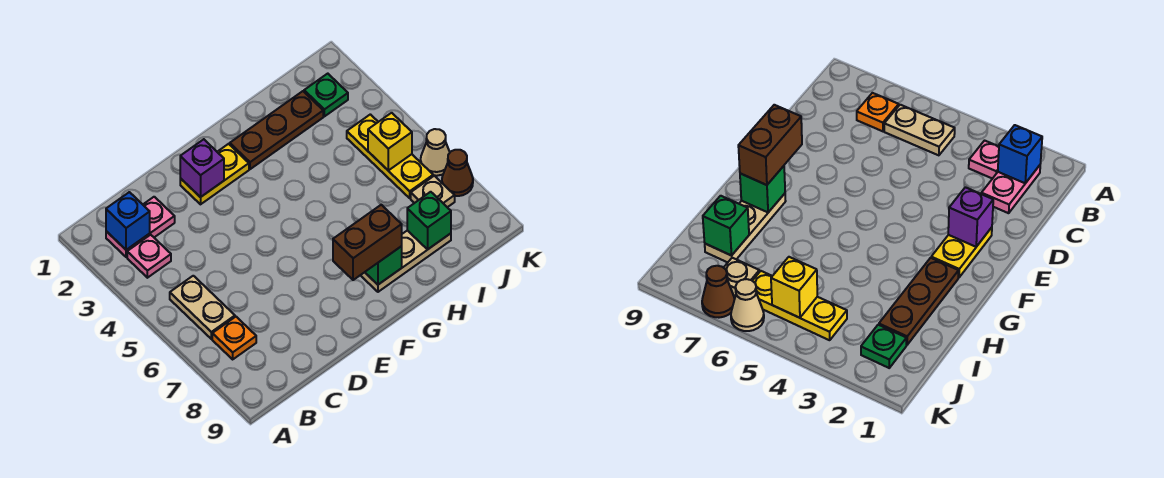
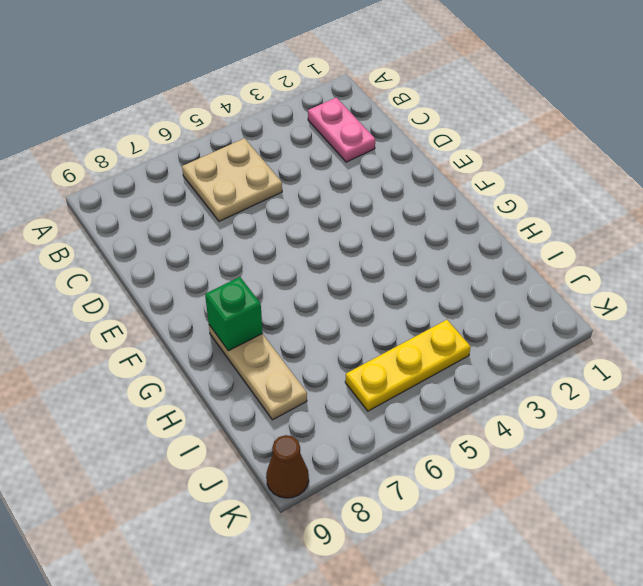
tan 2x2 plate [182,138,282,221] -> tan 1x2 plate [170,276,235,339]
brown 1x1 cone [266,435,309,498] -> brown 1x1 cone moved to [442,150,473,196]
none -> pink 1x1 plate [127,235,171,278]
none -> orange 1x1 plate [212,317,256,359]
none -> yellow 1x2 plate [180,144,249,204]

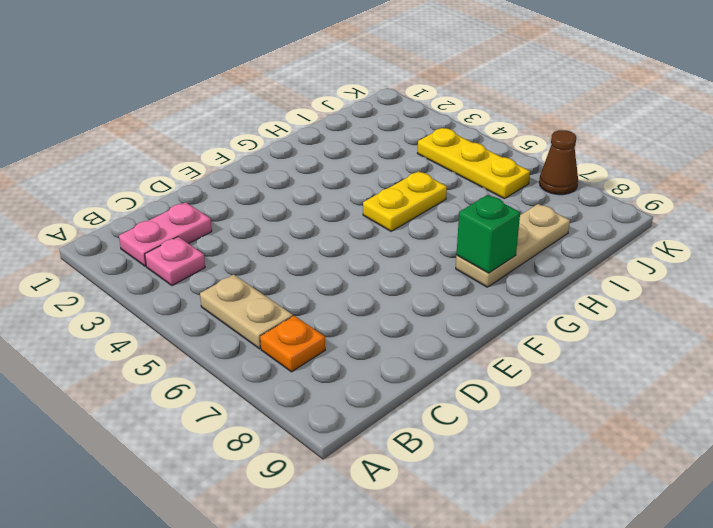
yellow 1x2 plate [363,171,447,231] -> yellow 1x2 plate moved to [180,144,249,204]
none -> brown 1x3 plate [230,91,323,169]
none -> green 1x1 plate [304,74,348,116]
none -> tan 1x1 plate [411,176,455,207]

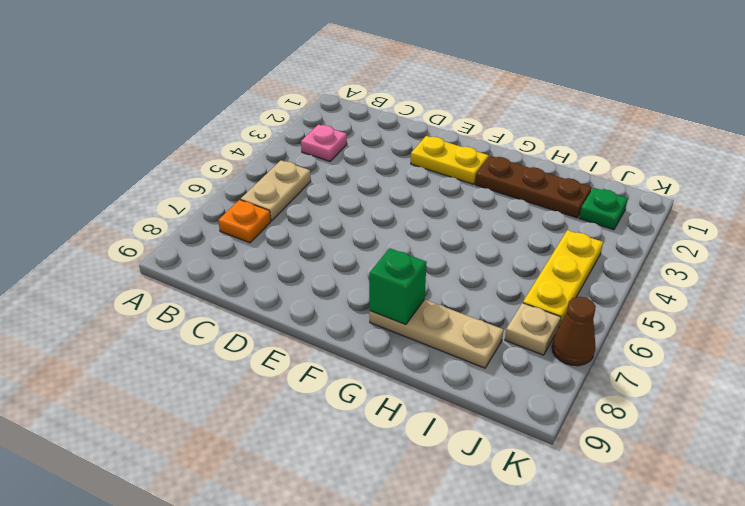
none -> pink 1x2 plate [106,197,175,257]
none -> tan 1x1 cone [421,129,450,176]
none -> blue 1x1 brick [106,192,150,250]

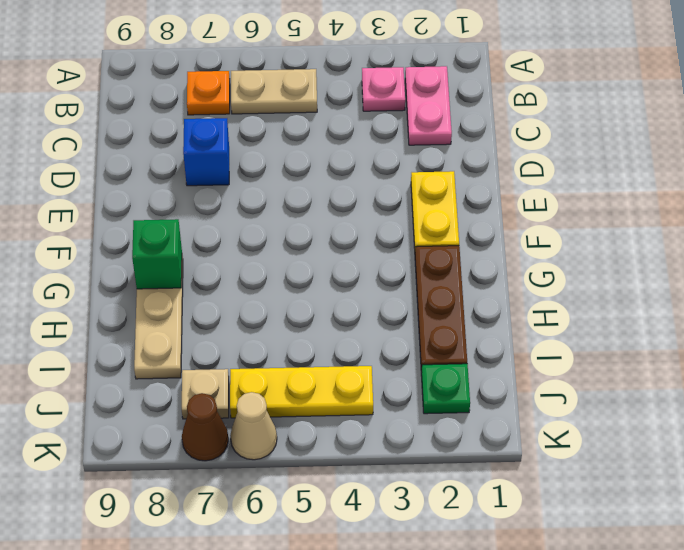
blue 1x1 brick [183,118,229,186] -> blue 1x1 brick moved to [106,192,150,250]
none -> purple 1x1 brick [180,139,224,197]
none -> green 1x1 brick [407,192,451,249]
none -> yellow 1x1 brick [368,113,412,171]

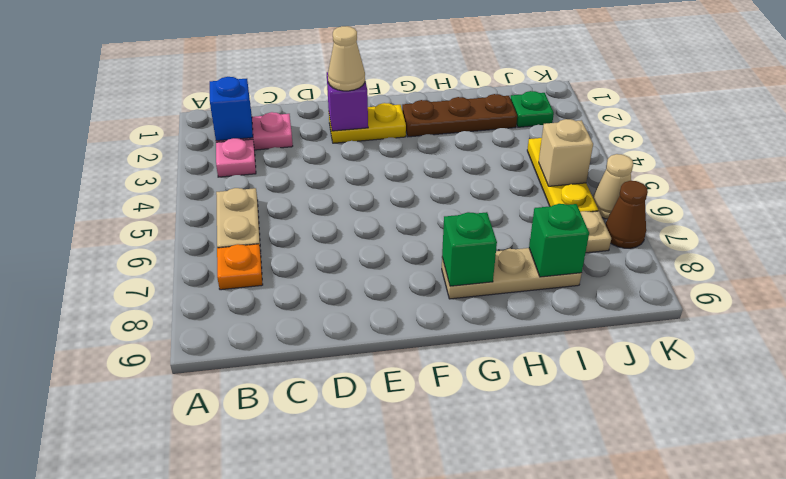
tan 1x1 cone [328,26,365,91] -> none
tan 1x1 brick [539,119,593,186] -> yellow 1x1 brick [368,113,412,171]
none -> brown 1x2 brick [333,205,402,280]

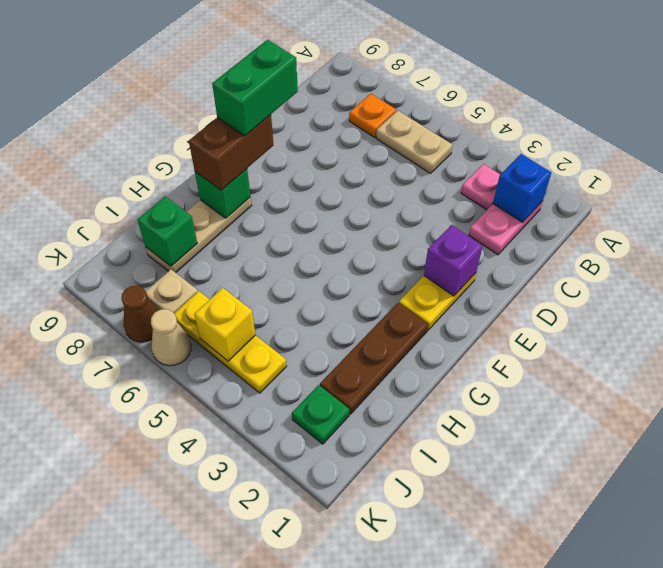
green 1x2 brick [212,40,298,136] -> none

